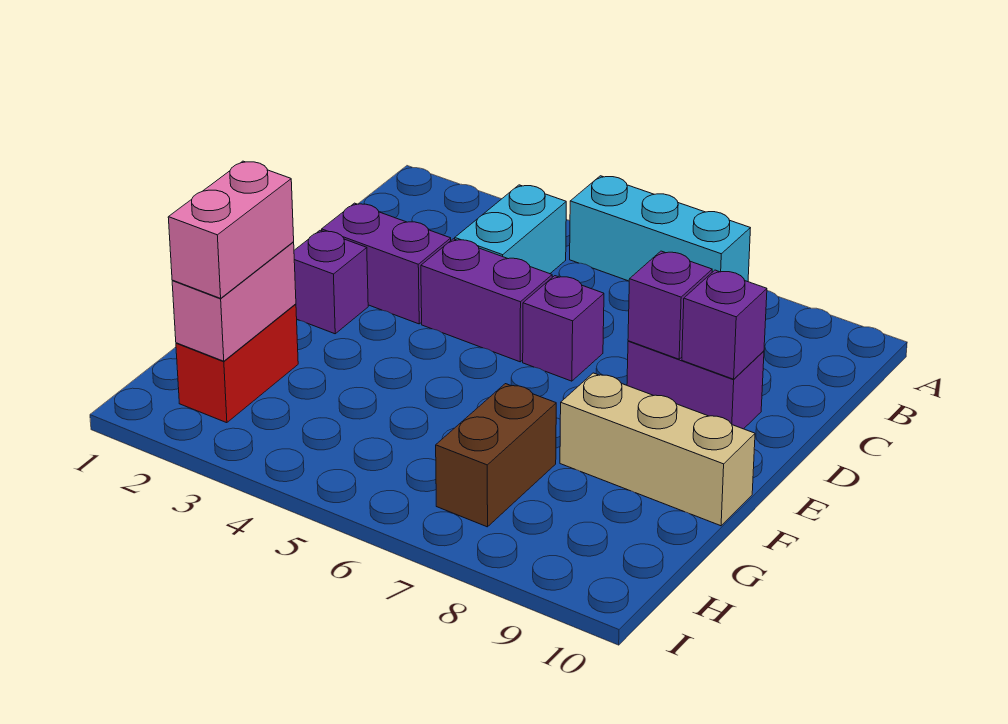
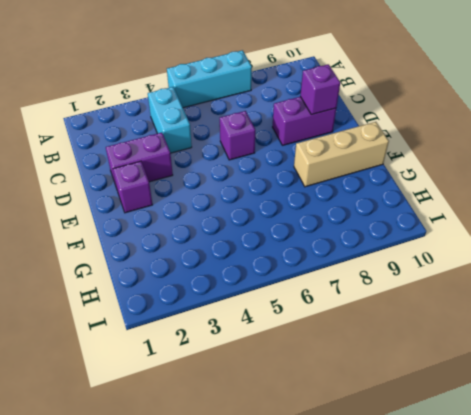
none -> purple 1x2 brick [421,239,552,362]
none -> red 1x2 brick [176,304,298,423]
none -> brown 1x2 brick [436,384,556,527]

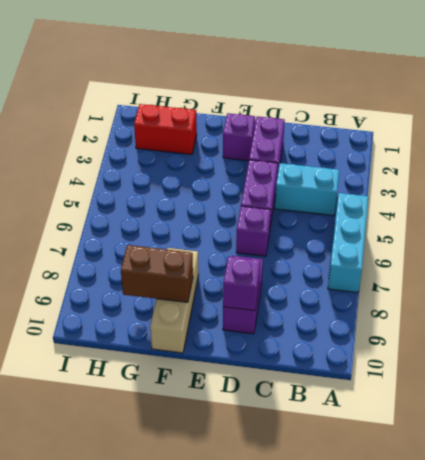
brown 1x2 brick [121,245,193,302] -> brown 1x2 brick moved to [436,384,556,527]
none -> purple 1x1 brick [628,251,712,359]
none -> pink 1x2 brick [172,242,296,361]
none -> pink 1x2 brick [168,161,294,298]

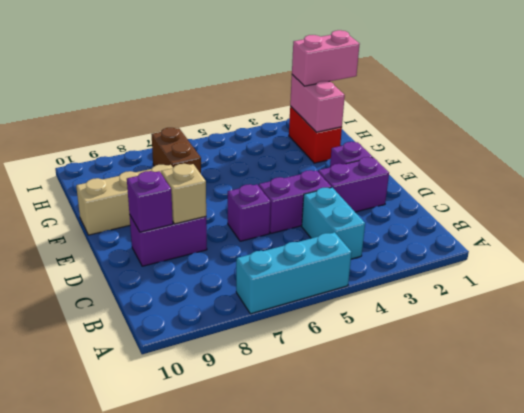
tan 1x1 brick [161,164,206,224] -> purple 1x1 brick [628,251,712,359]
pink 1x2 brick [292,30,360,86] -> pink 1x2 brick turned to [168,161,294,298]

